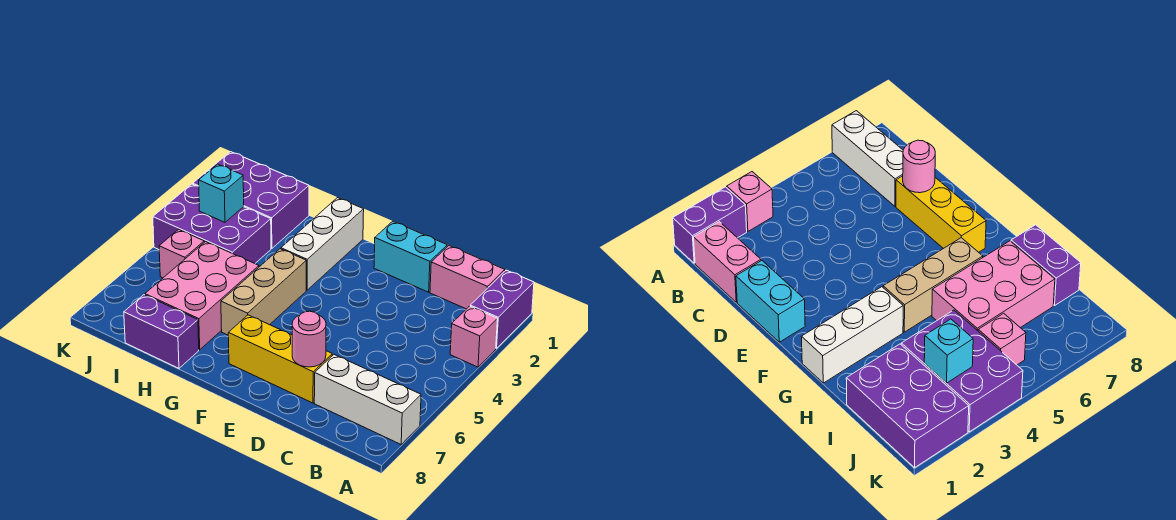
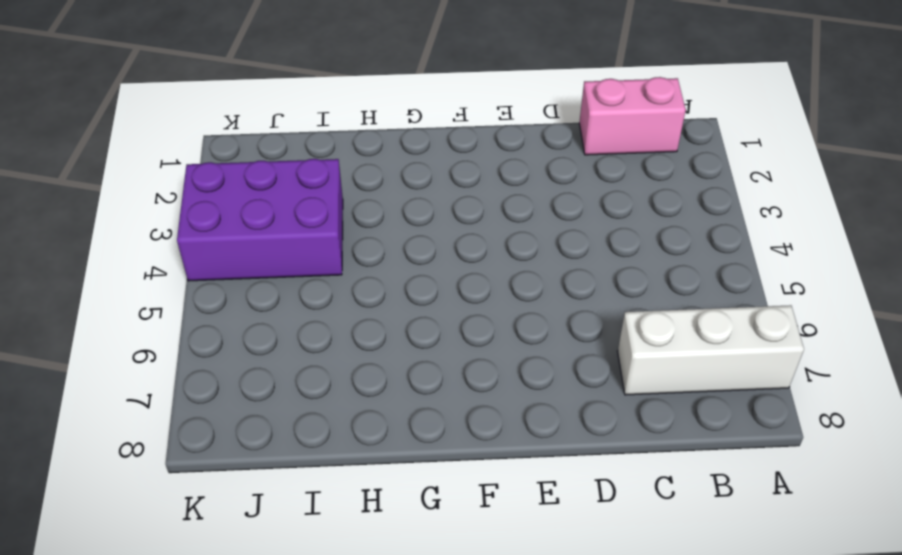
none -> purple 1x2 brick [470,270,534,349]
none -> pink 1x1 brick [450,306,497,367]
none -> cyan 1x2 brick [374,221,447,292]

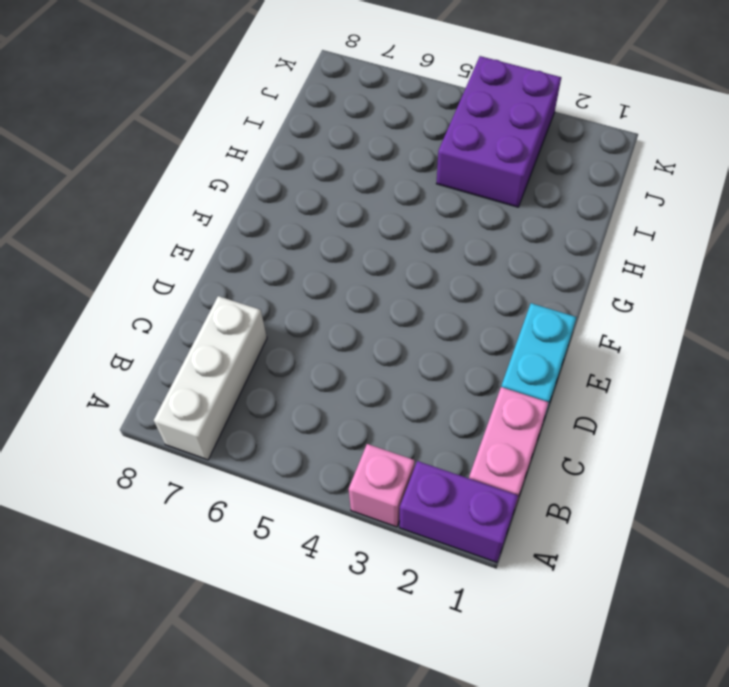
none -> yellow 1x3 brick [228,315,332,403]
none -> white 1x3 brick [281,198,364,290]
none -> tan 1x3 brick [221,249,306,335]

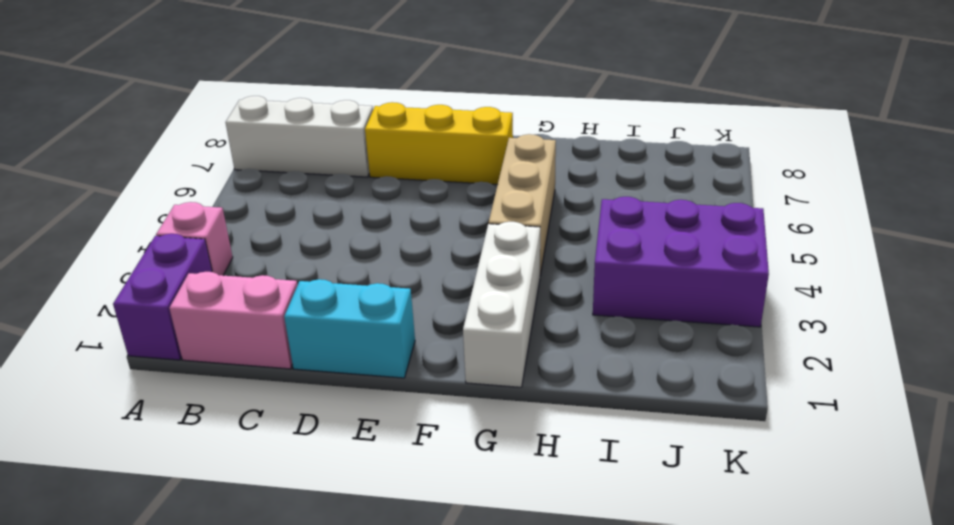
none -> pink 2x3 brick [145,242,259,350]
none -> purple 1x2 brick [124,295,199,368]
none -> purple 2x3 brick [193,152,309,249]

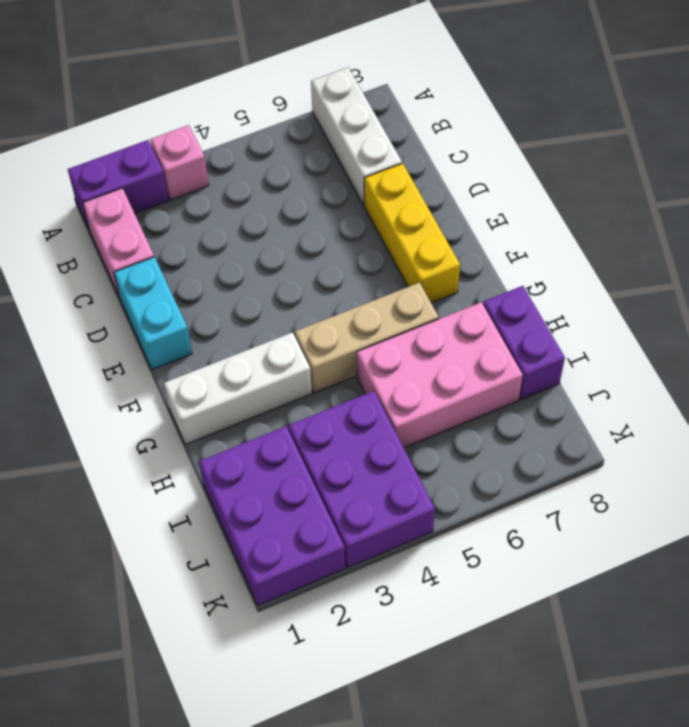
none -> pink 1x1 brick [159,230,204,278]
none -> pink 1x1 round brick [292,311,326,367]
none -> cyan 1x1 brick [199,164,244,222]

